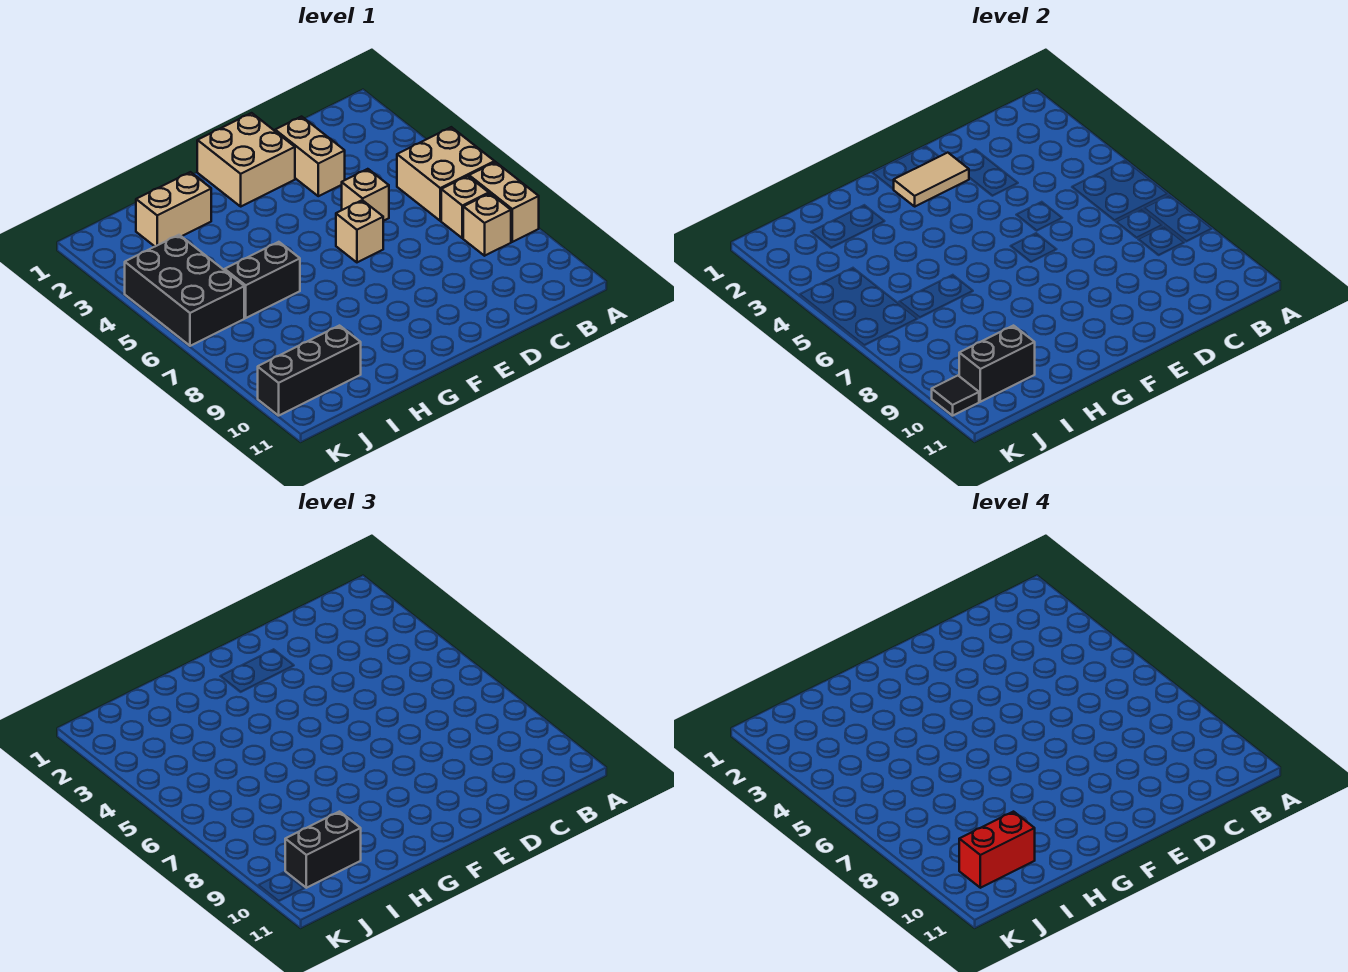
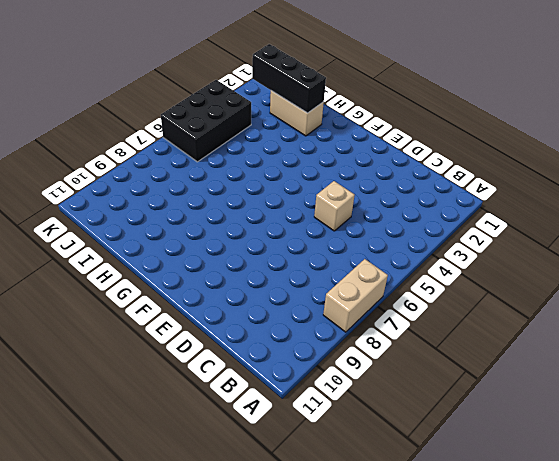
black 1x3 brick [252,44,326,113] -> black 1x3 brick moved to [258,326,361,416]
none -> tan 2x2 brick [397,127,495,221]
none -> tan 1x1 brick [441,176,489,238]
none -> tan 1x1 brick [463,194,511,256]

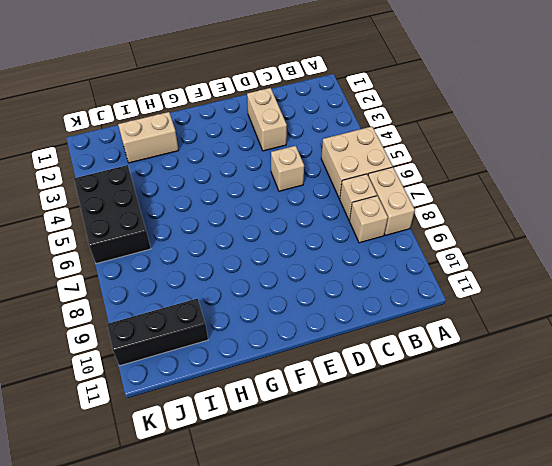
none -> tan 2x2 brick [197,113,295,206]
none -> tan 1x1 brick [336,200,383,262]
none -> black 1x2 brick [225,242,300,318]

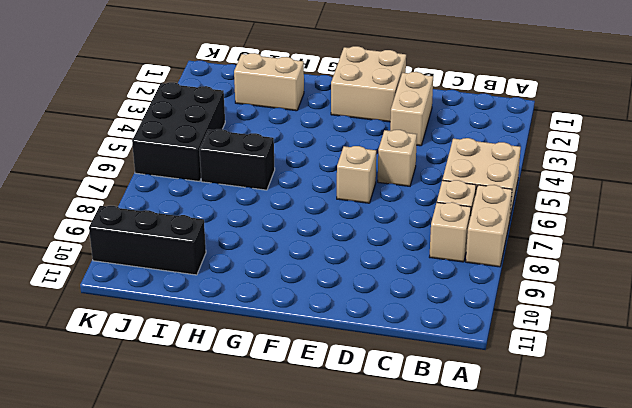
none -> tan 1x2 tile [893,153,969,206]
none -> black 1x2 brick [959,326,1035,402]
none -> black 1x1 tile [932,376,979,416]

